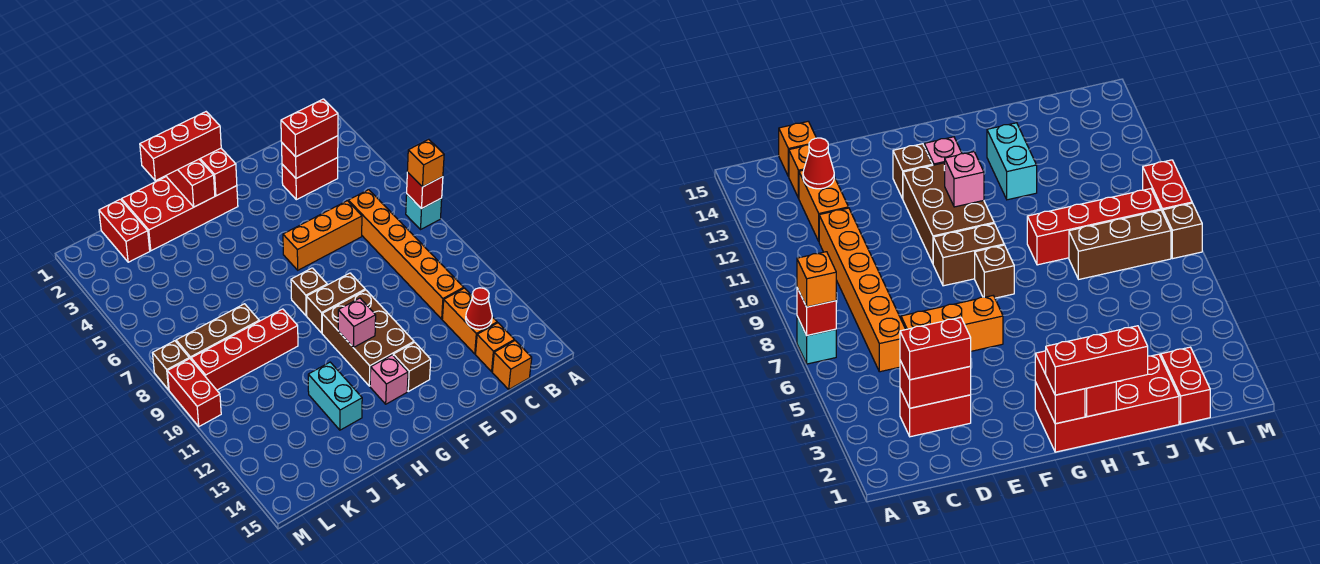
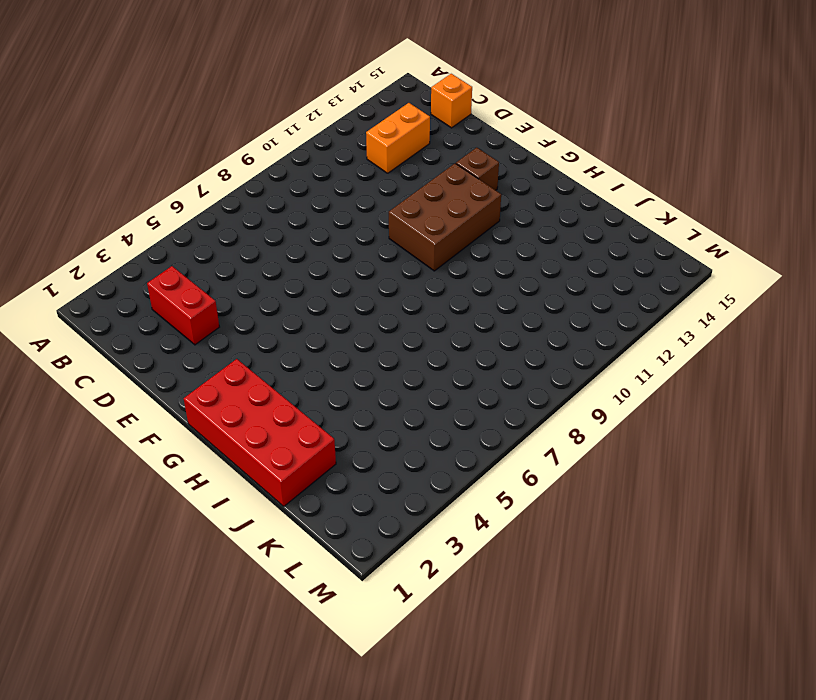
none -> cyan 1x1 brick [406,194,442,229]
none -> orange 1x6 brick [348,190,464,319]
none -> orange 1x1 brick [476,323,514,371]

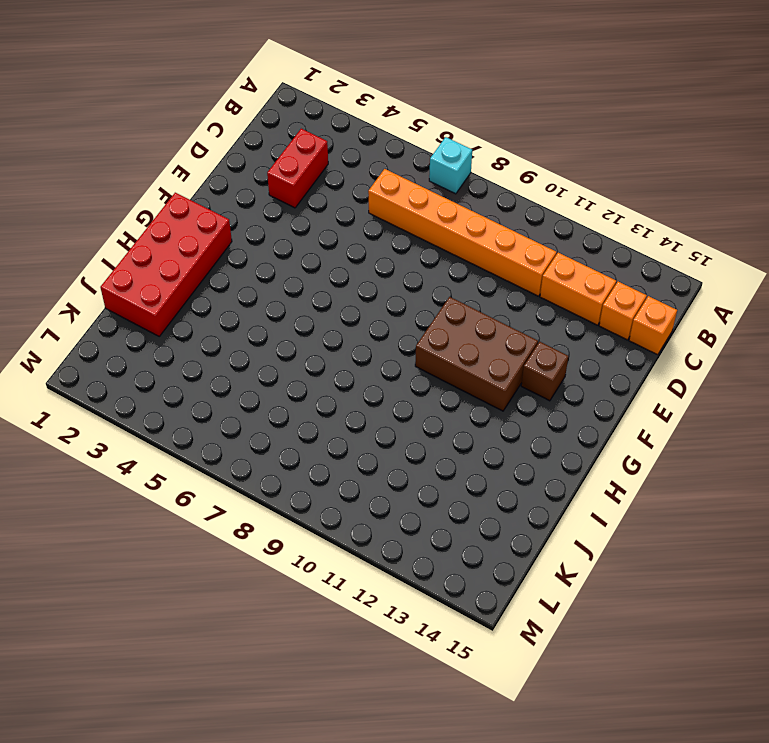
none -> orange 1x3 brick [283,201,362,270]
none -> brown 1x2 brick [307,273,365,333]
none -> brown 1x1 brick [291,268,327,316]

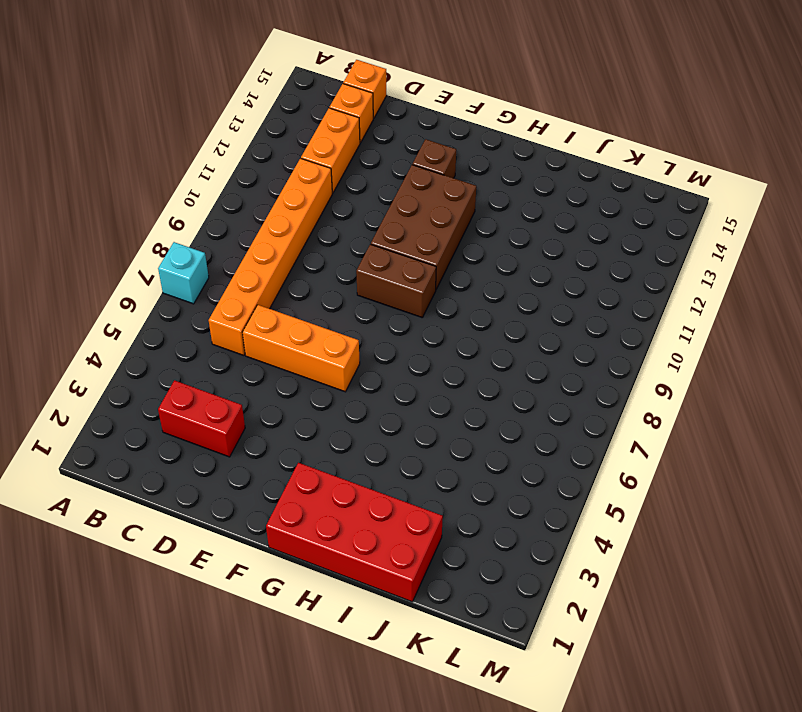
none -> brown 1x1 brick [291,268,327,316]
none -> pink 1x1 brick [370,355,408,404]
none -> red 1x4 brick [191,309,298,390]

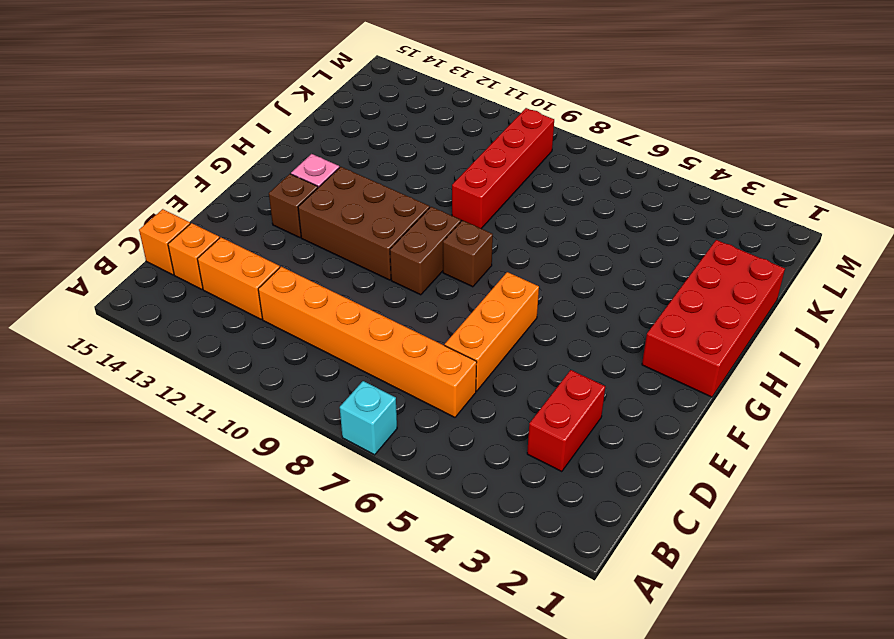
none -> cyan 1x2 brick [308,362,362,430]
none -> brown 1x3 brick [176,304,259,359]
none -> red 1x2 brick [99,199,150,262]

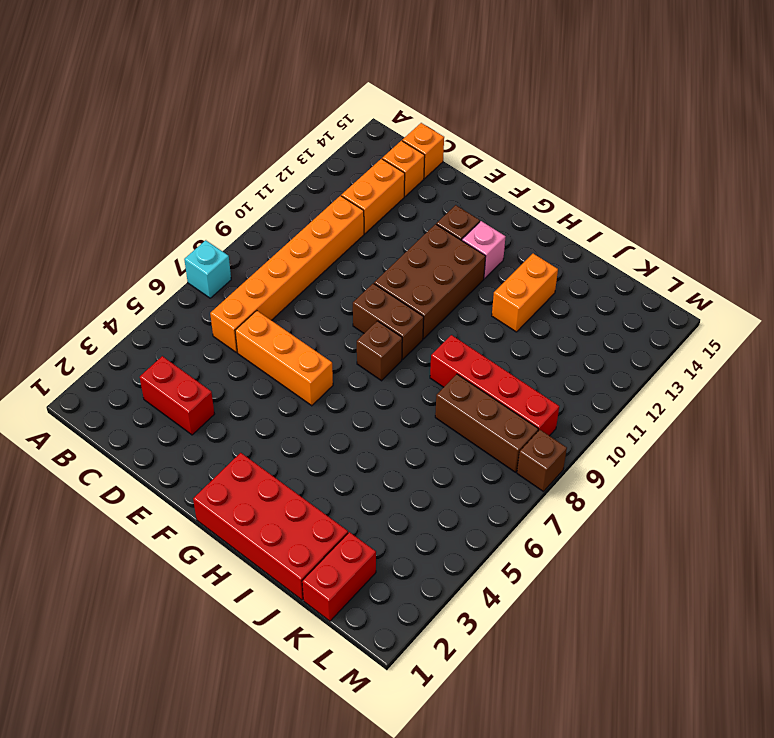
orange 1x2 brick [492,254,558,332] -> cyan 1x2 brick [308,362,362,430]
none -> red 1x2 brick [167,359,221,426]
none -> red 1x1 brick [407,172,443,209]
none -> red 1x2 brick [282,136,338,178]

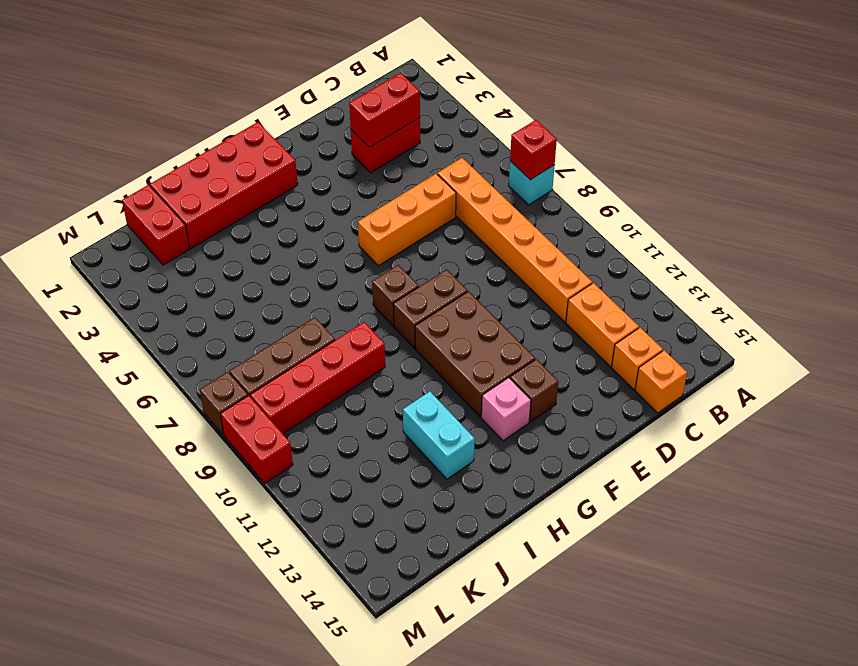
none -> red 1x1 cone [466,288,492,329]
none -> red 1x2 brick [199,148,237,196]
none -> pink 1x1 brick [338,298,376,348]

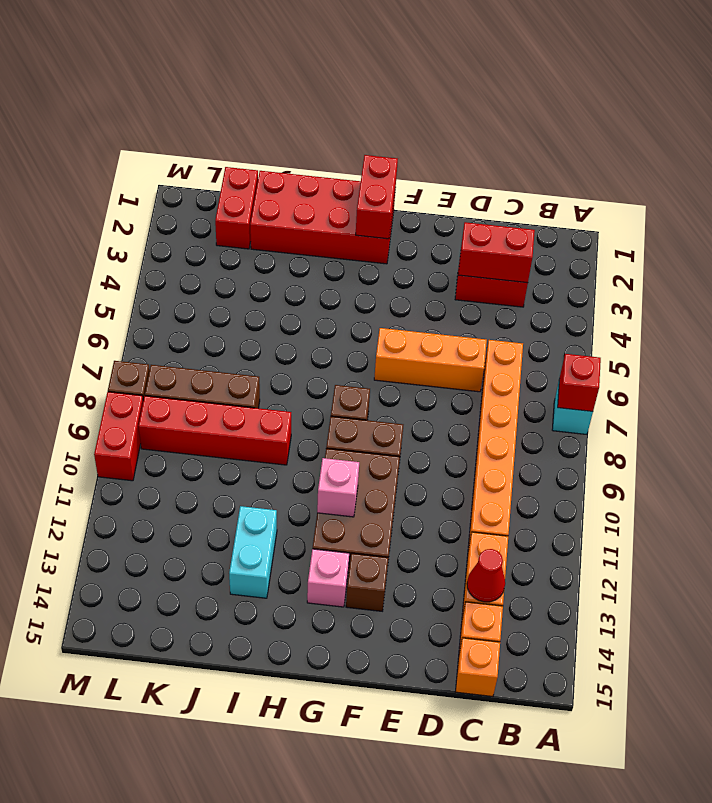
none -> red 1x2 brick [166,159,215,207]
none -> orange 1x1 brick [407,139,444,187]
none -> red 1x2 brick [281,99,338,157]

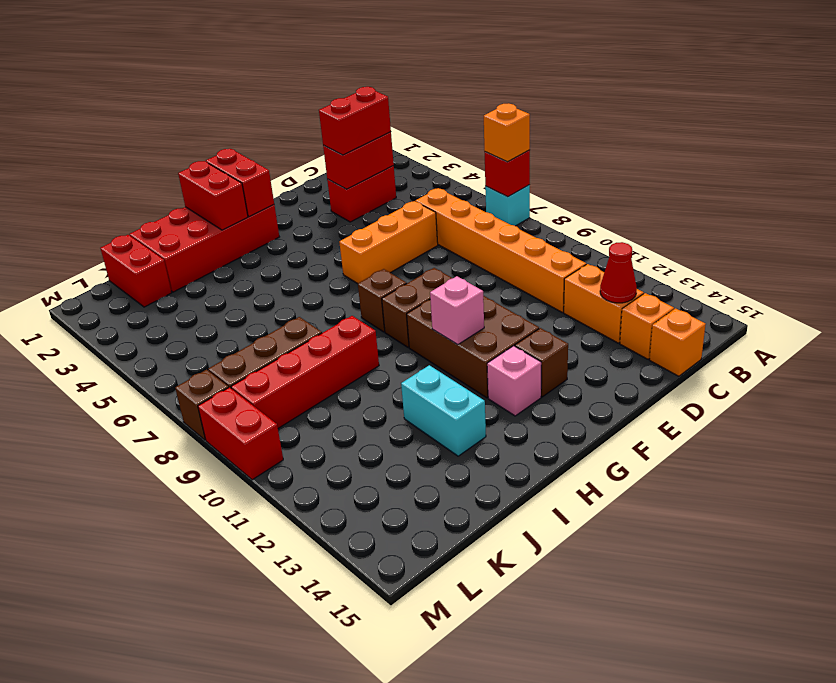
none -> red 1x3 brick [140,112,221,180]

